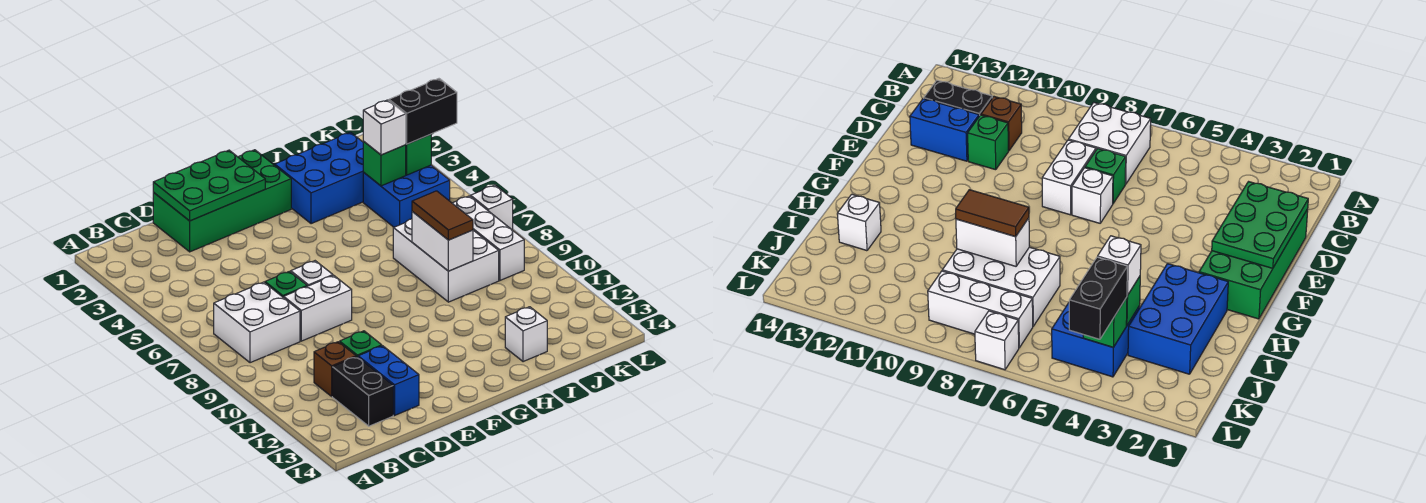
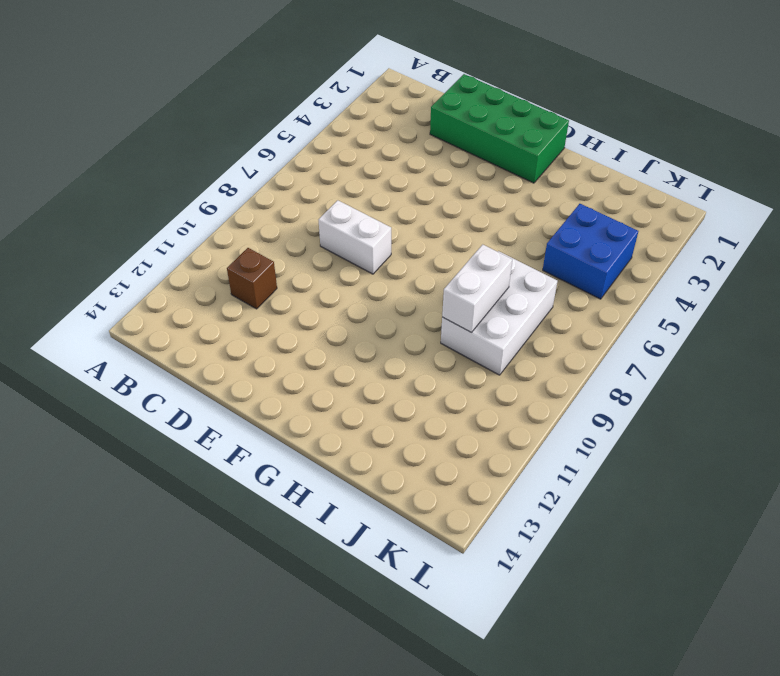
none -> white 2x2 brick [214,282,300,363]
none -> black 1x2 brick [332,357,393,426]
none -> green 1x1 brick [265,271,307,298]

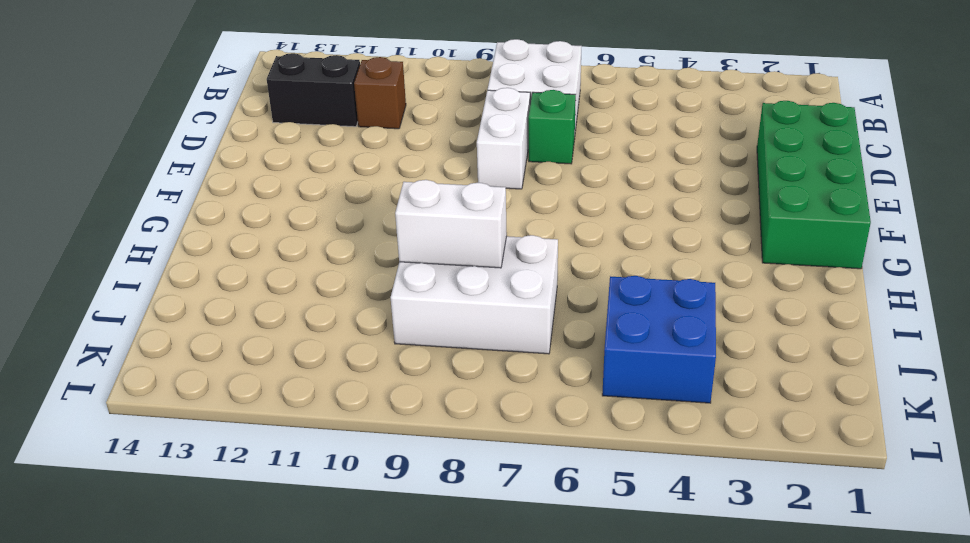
none -> green 1x1 brick [340,331,382,357]
none -> blue 1x2 brick [358,346,419,415]
none -> white 1x1 brick [291,261,333,286]

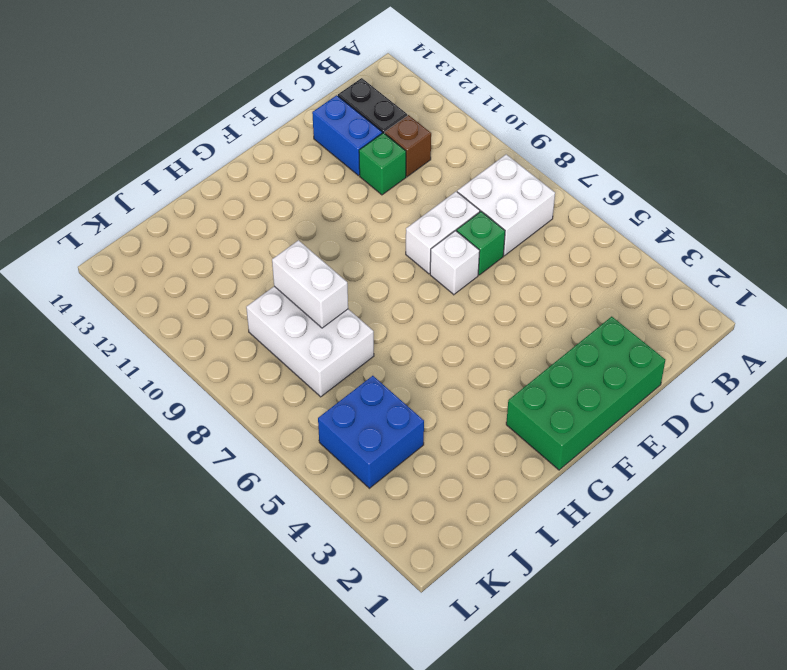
none -> blue 2x3 brick [275,132,363,224]
none -> white 1x1 brick [505,307,547,362]
none -> white 1x3 brick [452,196,524,280]

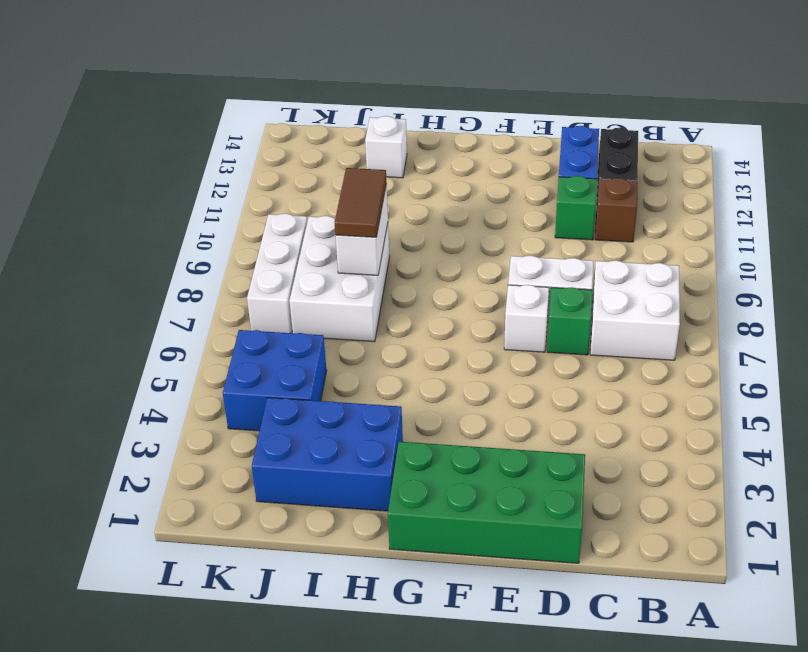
none -> white 1x1 brick [471,185,513,230]
none -> green 2x3 plate [153,150,265,221]
none -> green 1x1 brick [363,141,406,186]

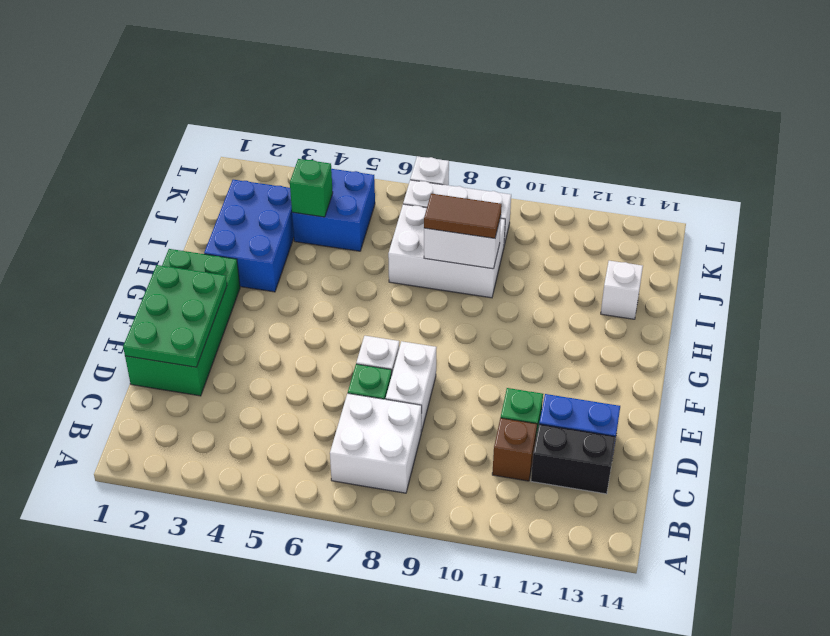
none -> green 1x1 brick [406,134,431,175]
none -> white 1x1 brick [363,100,406,155]
none -> black 1x2 brick [389,79,457,144]

